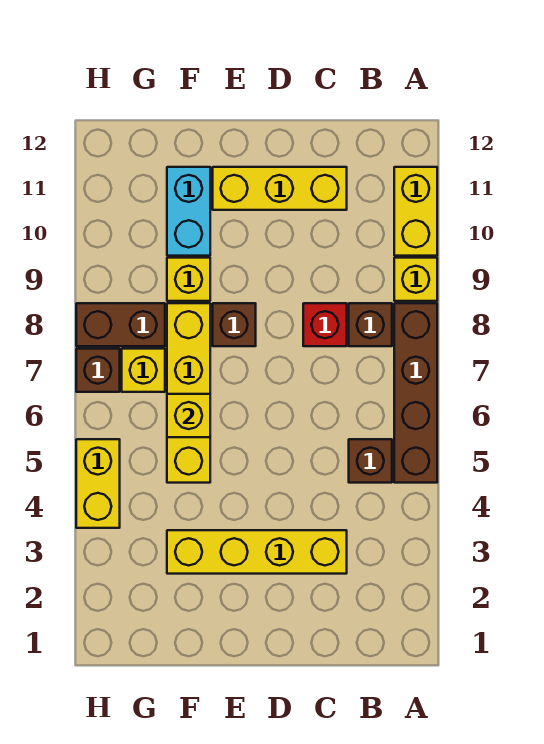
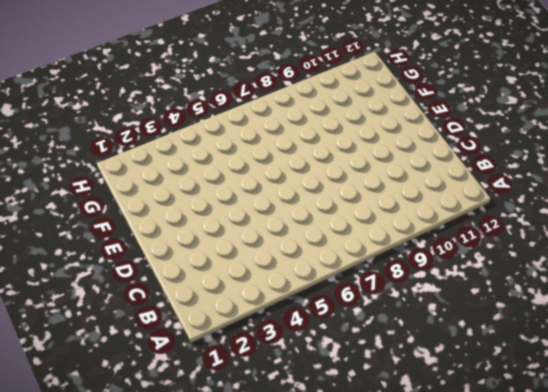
none -> brown 1x4 brick [394,303,437,483]
none -> yellow 1x1 brick [394,258,437,301]
none -> yellow 1x2 brick [394,167,437,256]

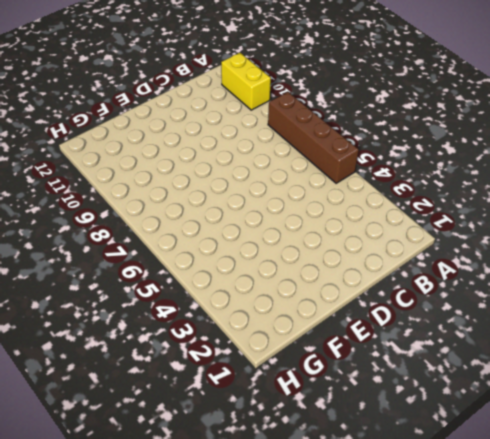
none -> yellow 1x1 brick [394,258,437,301]
none -> brown 1x1 brick [349,439,392,483]
none -> brown 1x1 brick [349,303,392,346]

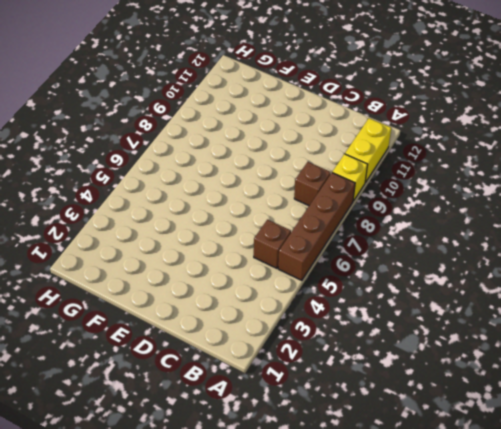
none -> yellow 1x4 brick [167,530,347,574]
none -> red 1x1 brick [303,303,347,346]
none -> yellow 1x3 brick [213,167,347,210]

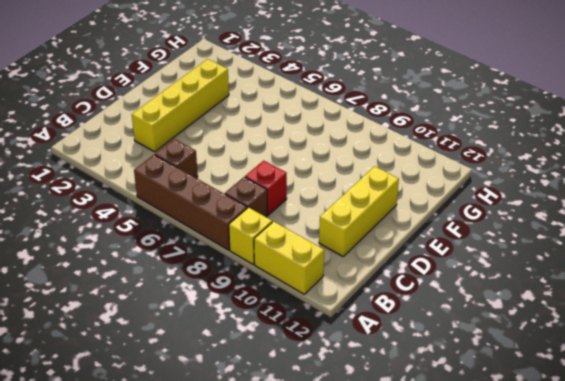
none -> brown 1x1 brick [213,303,256,346]
none -> yellow 1x4 brick [167,303,210,483]
none -> yellow 1x1 brick [167,258,210,301]

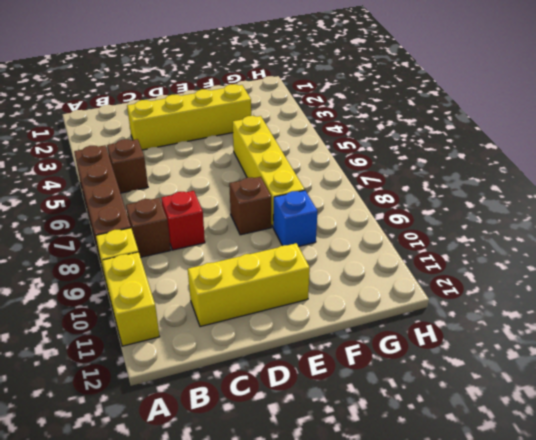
blue 1x1 brick [273,190,317,246] -> yellow 1x1 brick [167,258,210,301]
none -> cyan 1x2 brick [167,167,210,256]
none -> yellow 1x1 brick [122,349,165,392]
none -> brown 1x2 brick [76,303,165,346]

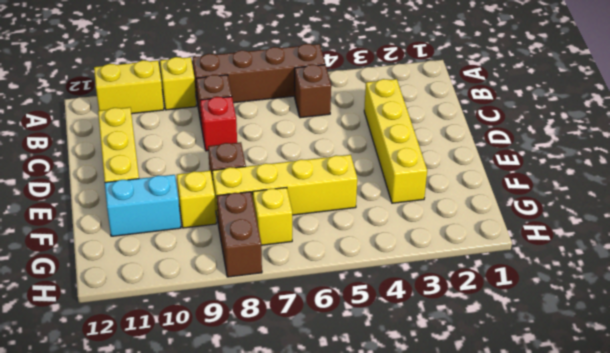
none -> yellow 1x2 brick [76,439,120,528]
none -> brown 1x1 brick [76,349,120,392]
none -> yellow 1x1 brick [167,394,210,437]

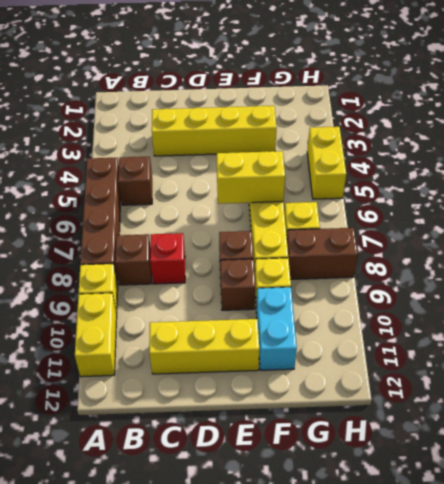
yellow 1x2 brick [217,151,285,204] -> yellow 1x1 brick [167,394,210,437]
brown 1x1 brick [220,259,255,310] -> brown 1x1 brick moved to [76,349,120,392]

